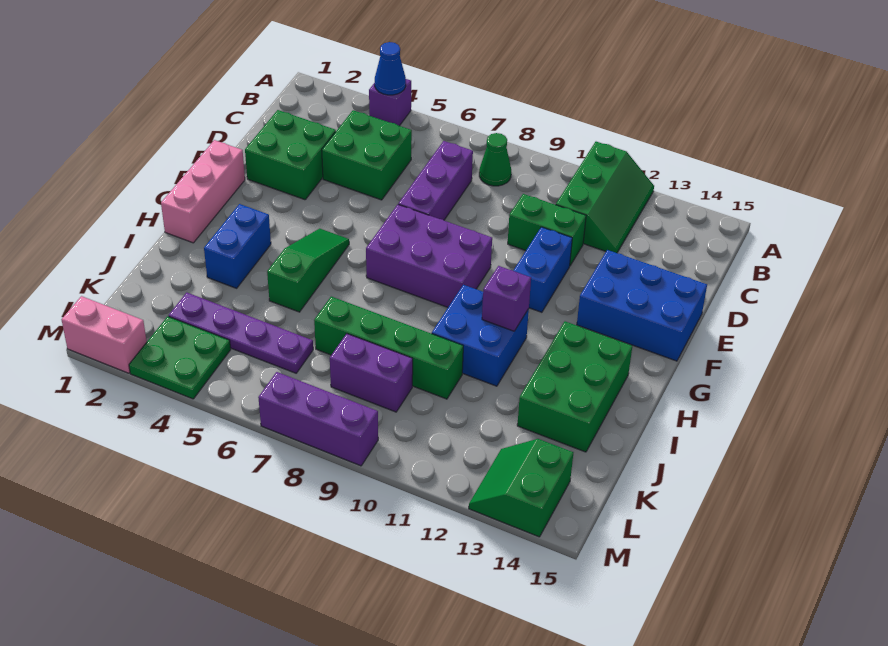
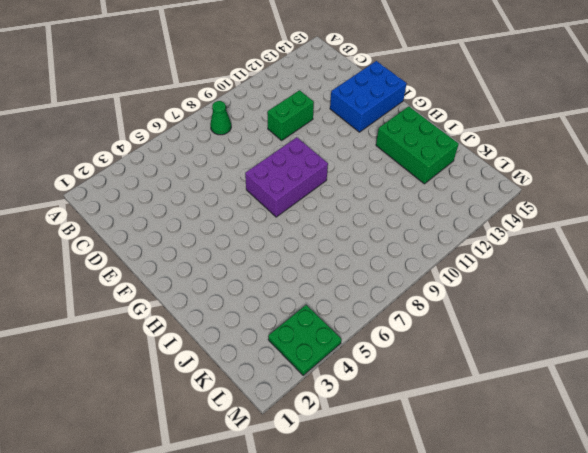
none -> purple 1x1 brick [369,79,411,126]
none -> green 2x3 slope [556,142,654,253]
none -> green 2x2 brick [322,110,412,200]

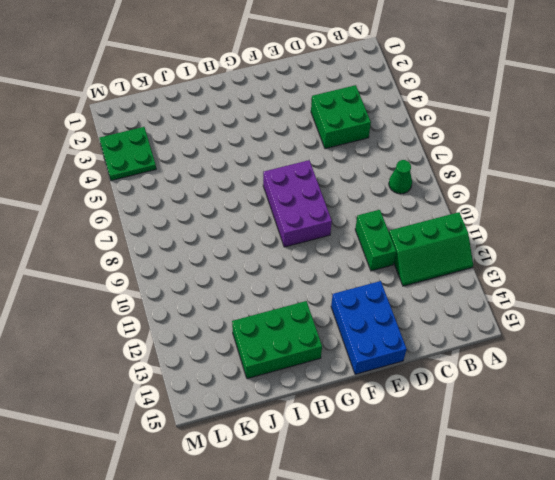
none -> purple 1x1 brick [369,79,411,126]
none -> purple 1x3 brick [398,141,473,220]
none -> green 2x2 brick [245,110,336,200]

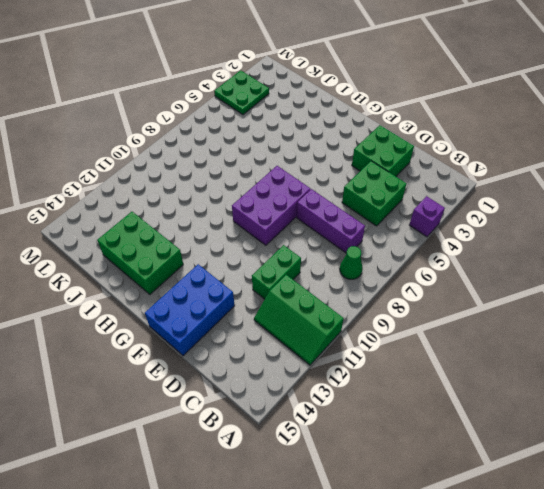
none -> blue 1x2 brick [513,227,572,312]
none -> pink 1x3 brick [161,140,245,243]
none -> green 1x3 slope [267,229,349,312]

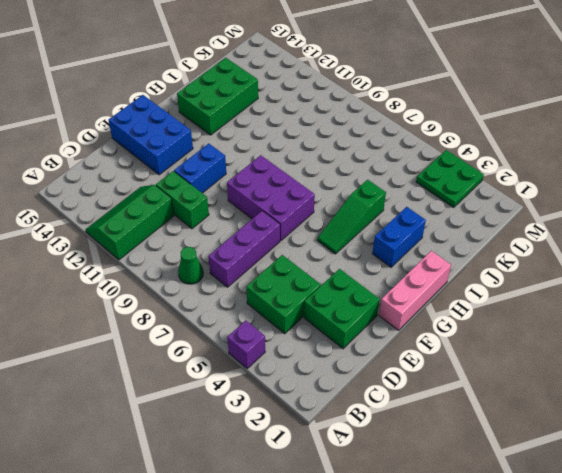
none -> blue 2x2 brick [432,285,529,386]
none -> green 1x4 brick [314,297,463,399]
none -> purple 1x4 plate [169,293,313,373]

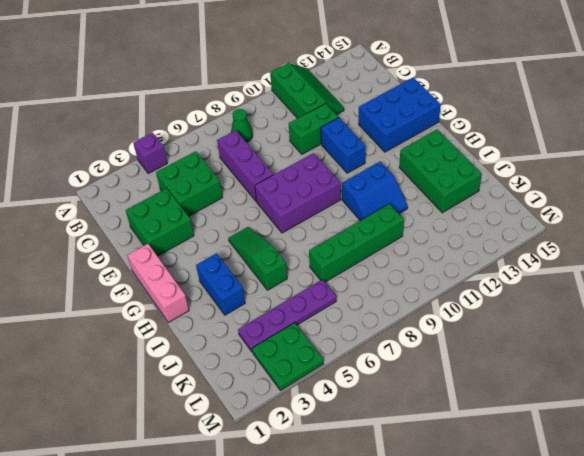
blue 2x2 slope [342,162,408,221] -> blue 2x2 brick [432,285,529,386]
none -> purple 1x2 brick [330,334,413,412]
none -> green 2x2 slope [469,439,573,537]
none -> pink 1x2 brick [62,296,147,373]

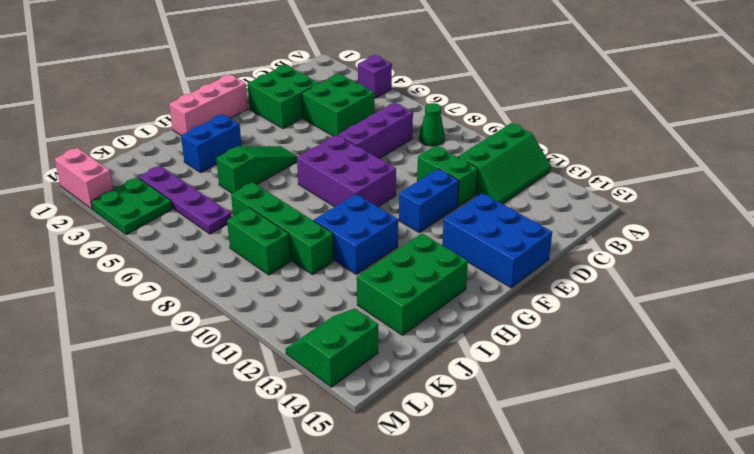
green 1x2 brick [227,208,291,275] -> purple 1x2 brick [330,334,413,412]
none -> purple 1x3 brick [258,372,378,466]
none -> blue 1x1 cone [375,42,406,95]
none -> purple 1x1 brick [482,266,531,331]

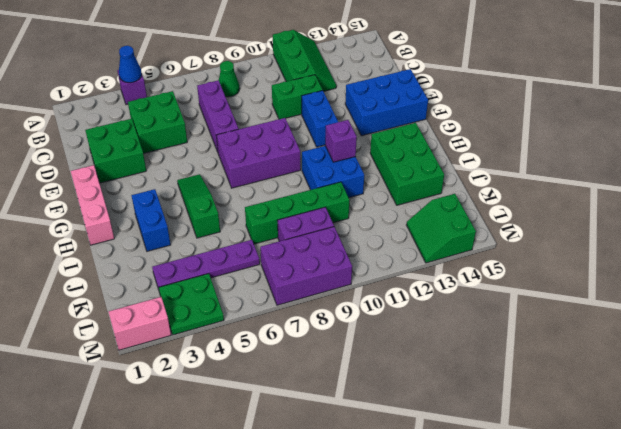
purple 2x3 brick [260,227,352,305] -> purple 1x3 brick [258,372,378,466]

